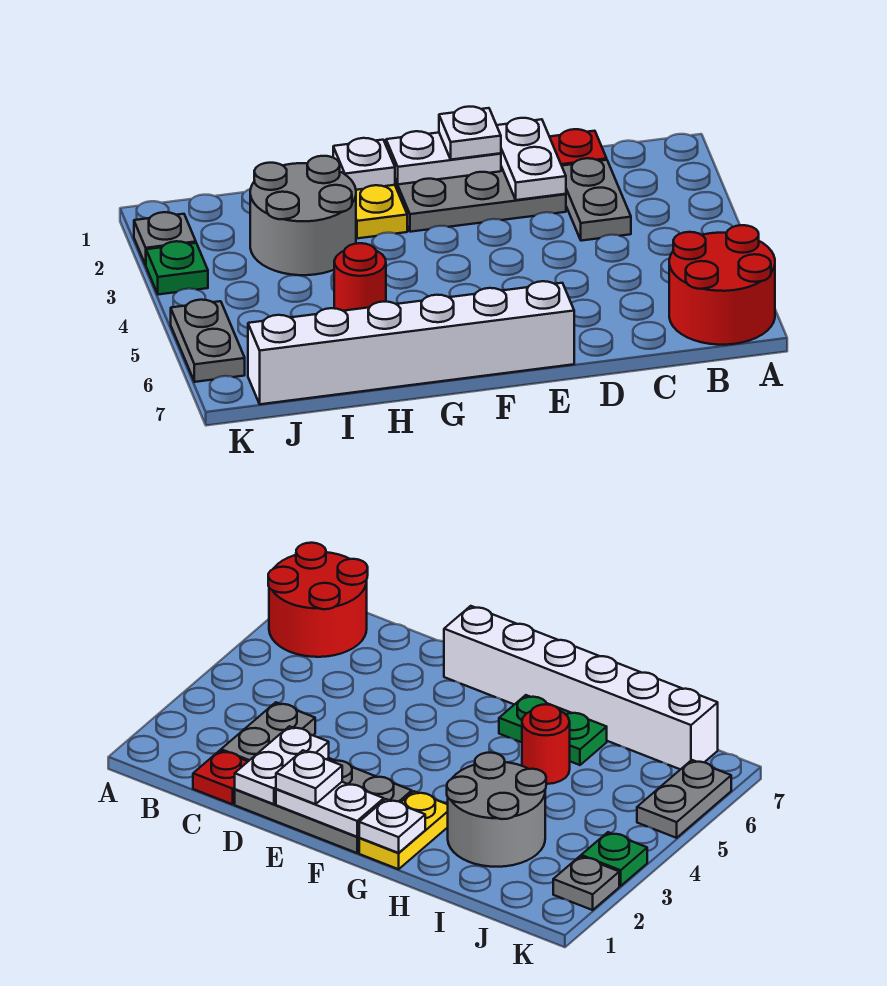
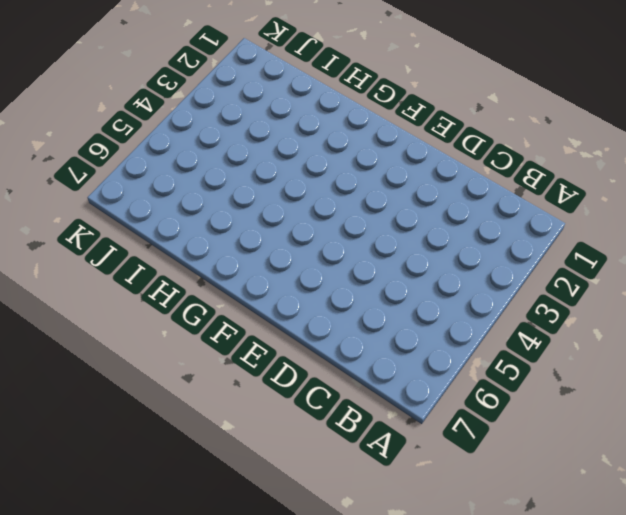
none -> red 2x2 round brick [669,225,775,345]
none -> red 1x1 plate [550,129,607,166]
none -> grey 1x2 plate [562,158,631,241]

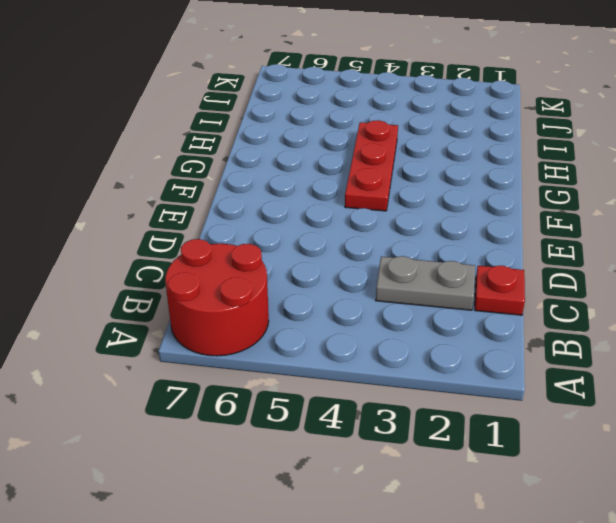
red 1x3 plate [345,120,398,211] -> none
none -> grey 2x3 plate [395,166,566,232]
none -> white 1x6 brick [248,281,574,404]
none -> yellow 1x2 plate [356,185,407,238]

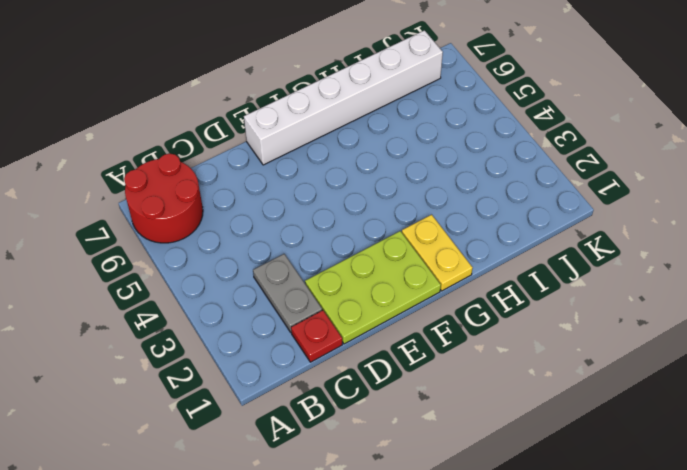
lime 2x3 plate [305,231,441,344] -> grey 2x3 plate [395,166,566,232]
none -> green 1x2 plate [499,695,607,765]
none -> grey 2x2 round brick [250,156,356,275]
none -> red 1x1 round brick [334,243,386,311]

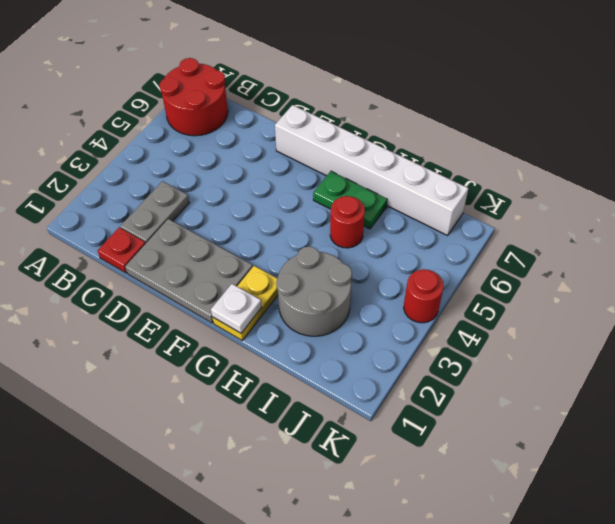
red 1x1 round brick [404,269,443,323] -> none
none -> grey 1x1 plate [134,212,196,265]
none -> green 1x1 plate [146,241,208,295]
none -> grey 1x2 plate [171,300,245,382]

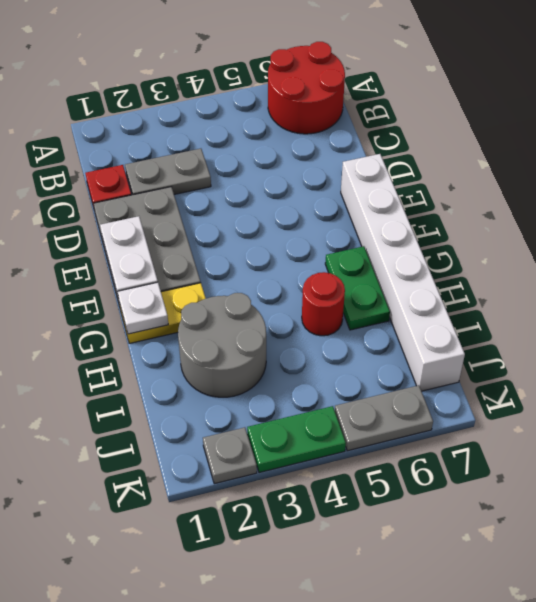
green 1x2 plate [247,406,346,473] -> green 1x1 plate [146,241,208,295]
none -> white 1x2 plate [497,118,566,200]
none -> white 1x1 plate [439,107,501,160]

